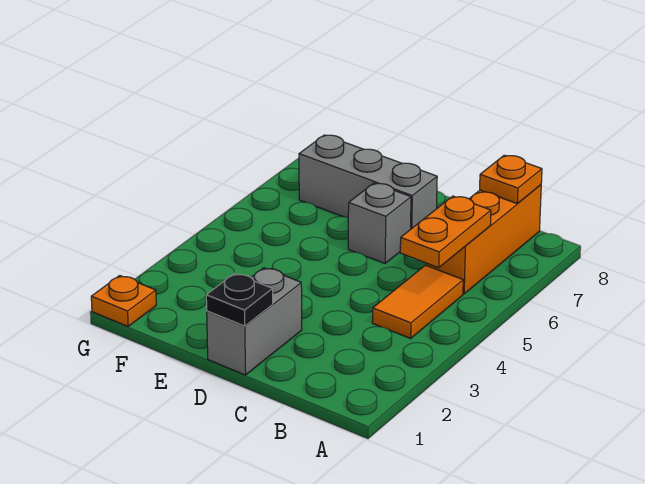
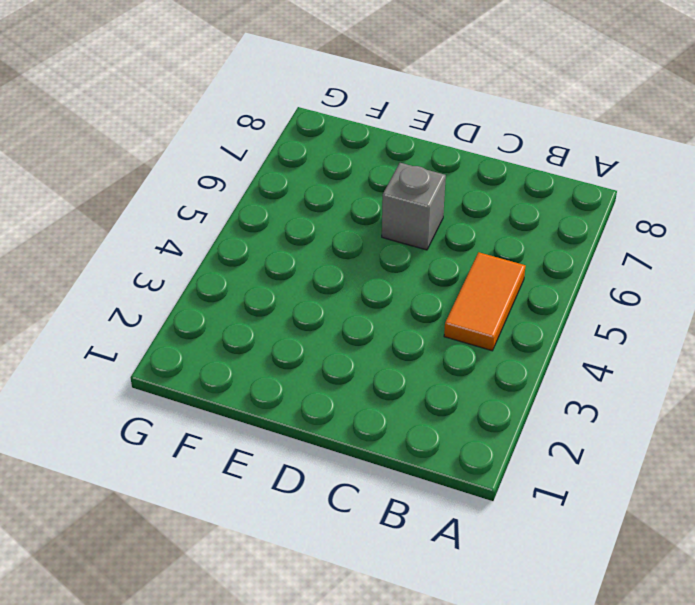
none -> orange 1x3 brick [427,185,541,294]
none -> grey 1x2 brick [207,268,302,375]

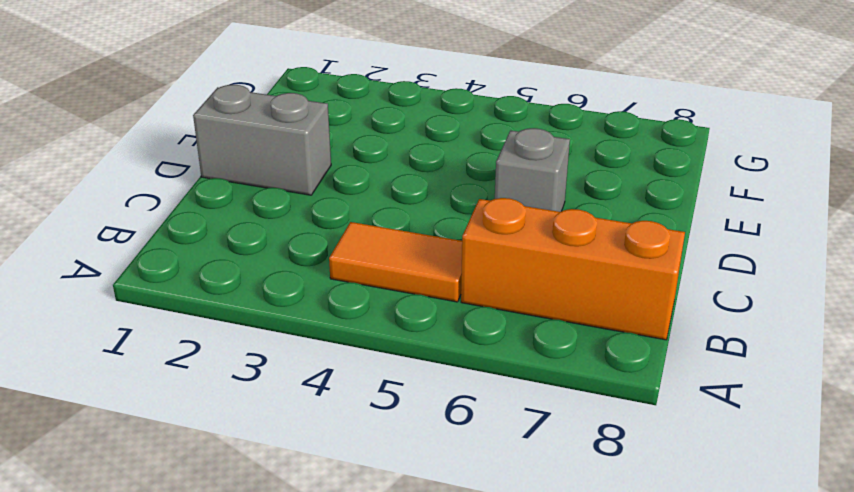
none -> grey 1x3 brick [299,135,437,229]
none -> orange 1x1 plate [91,276,156,326]

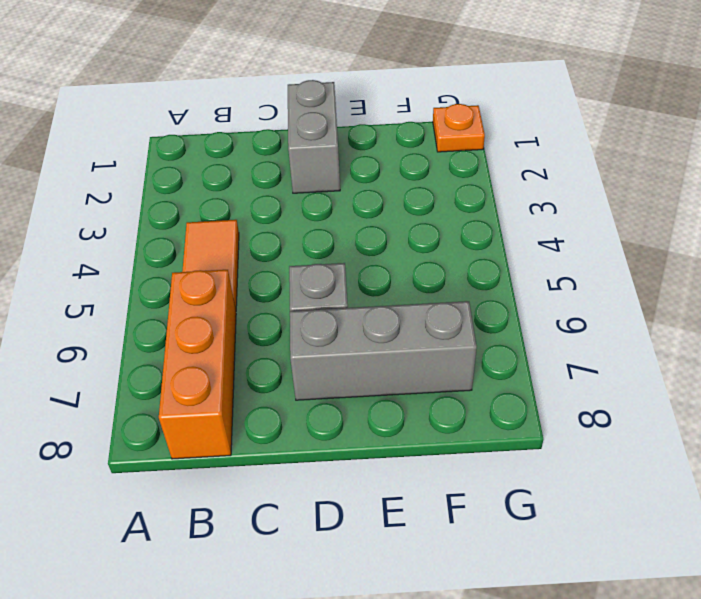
none -> orange 1x2 plate [400,196,491,268]
none -> orange 1x1 plate [480,155,542,204]

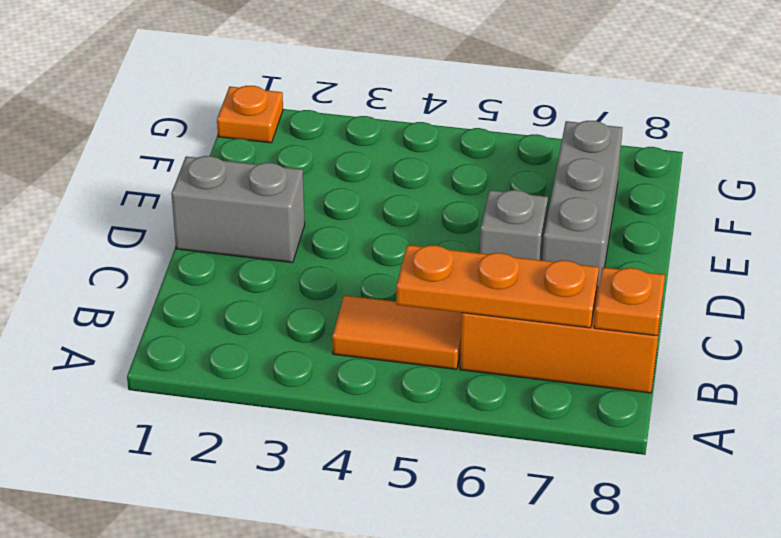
orange 1x3 plate [396,245,599,328] -> orange 1x2 plate [400,196,491,268]
none -> black 1x1 plate [206,273,273,326]

